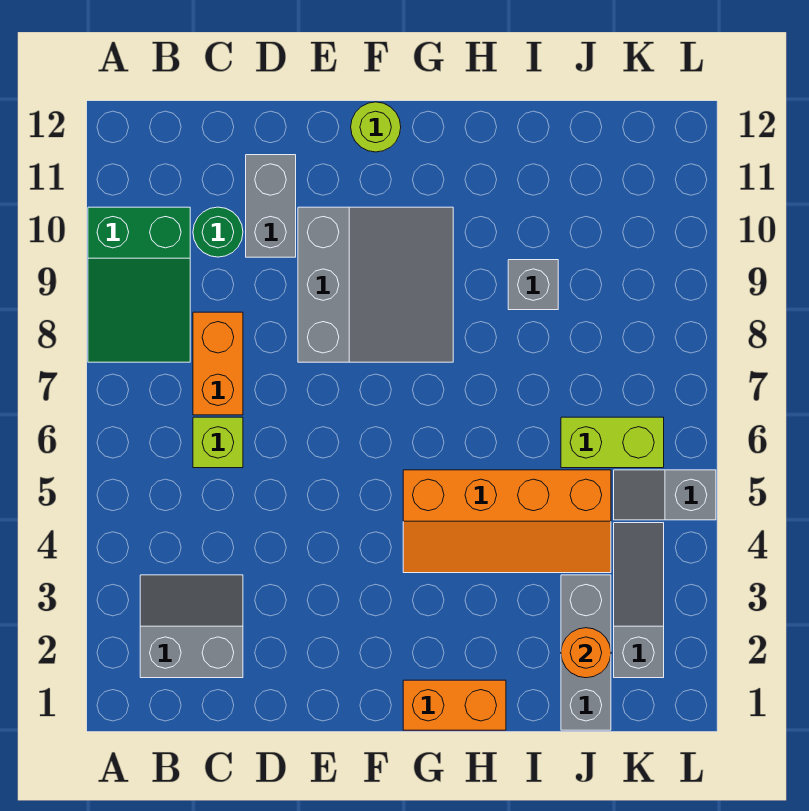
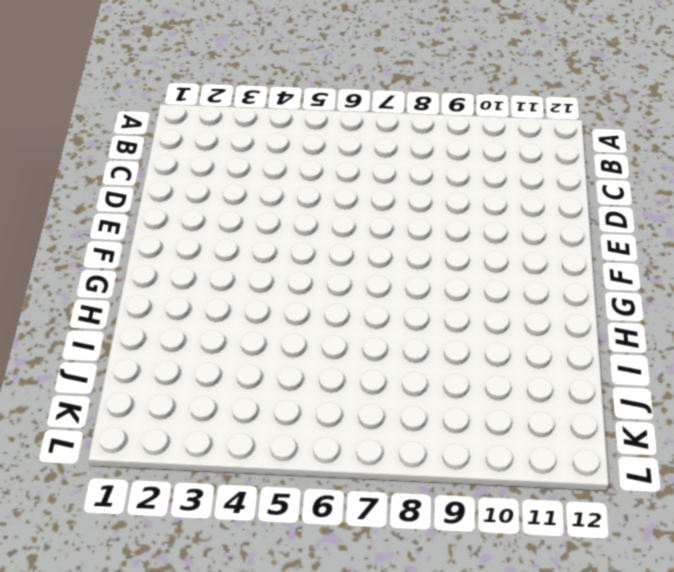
none -> green 2x3 slope [88,207,190,362]
none -> grey 2x2 slope [140,575,243,678]
none -> lime 1x1 brick [193,417,243,468]

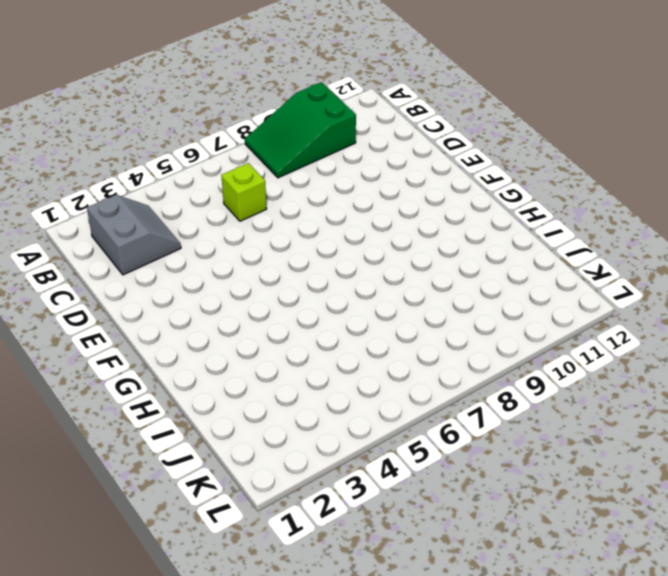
none -> orange 1x2 brick [193,312,243,415]
none -> green 1x1 round brick [193,207,243,257]
none -> grey 1x2 brick [246,155,296,257]

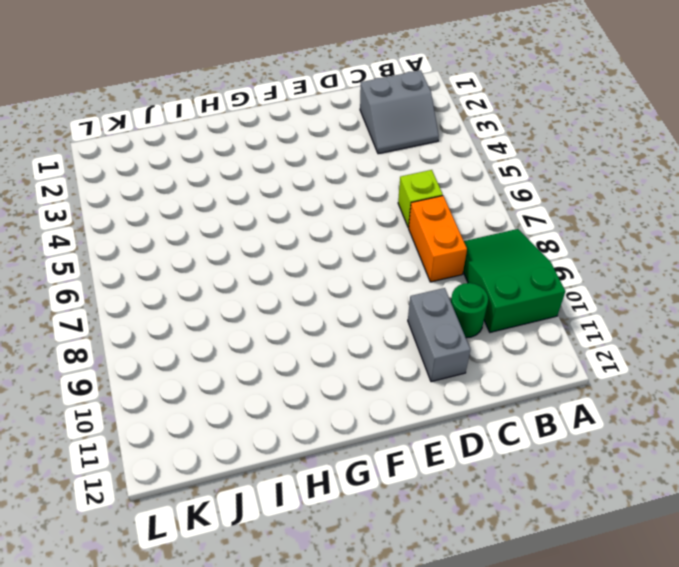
none -> grey 3x3 slope [298,207,453,362]
none -> lime 1x1 round brick [351,102,401,152]
none -> orange 1x2 brick [403,680,506,730]

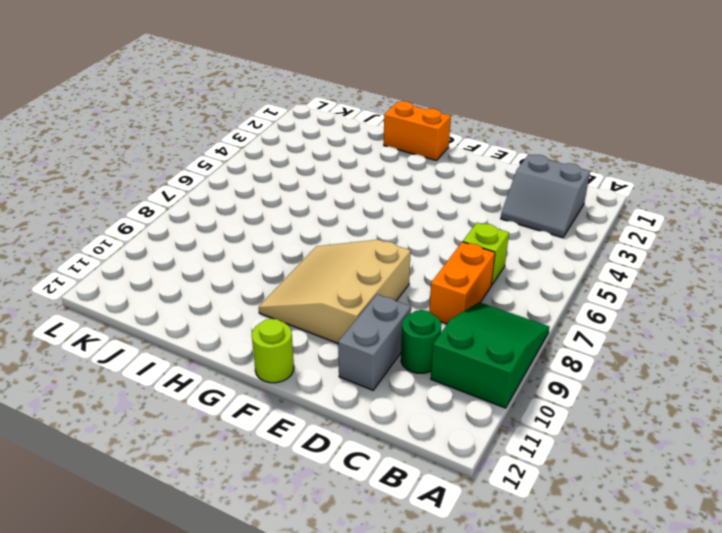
tan 3x3 slope [259,240,411,343] -> grey 3x3 slope [298,207,453,362]
none -> orange 2x4 slope [403,470,611,573]
none -> grey 1x1 brick [508,260,558,310]
none -> grey 1x3 brick [561,575,611,730]

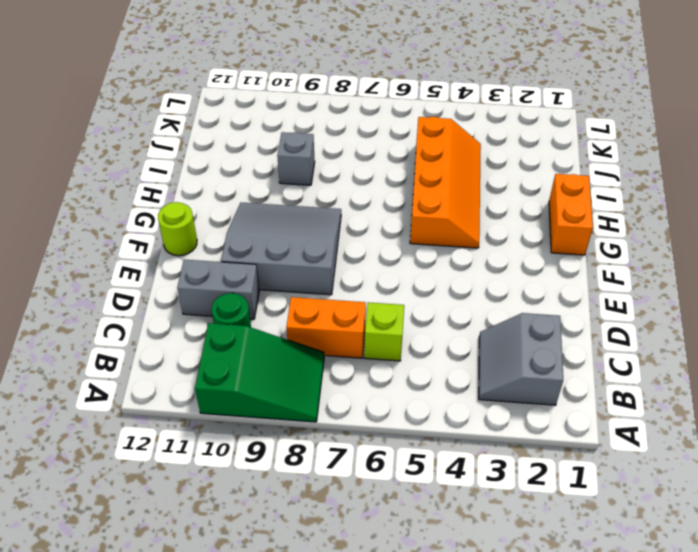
none -> grey 1x3 brick [561,575,611,730]
none -> lime 1x2 brick [561,417,664,468]
none -> grey 1x3 slope [614,523,664,678]

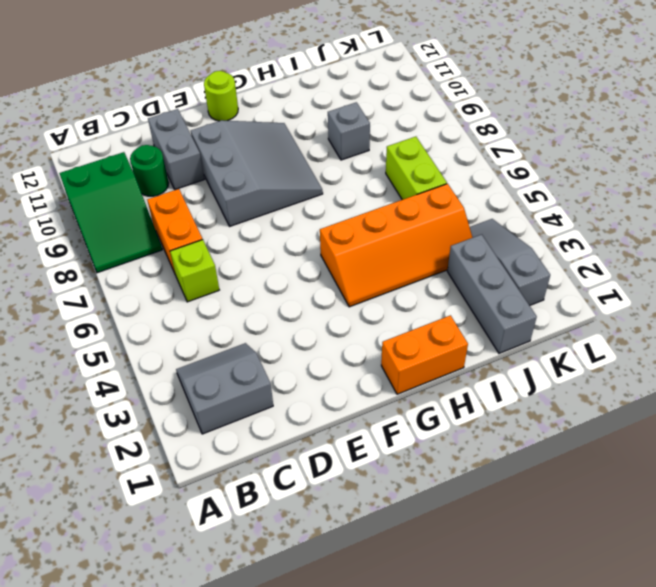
lime 1x2 brick [386,137,447,200] -> lime 1x2 brick turned to [561,417,664,468]
none -> grey 1x2 slope [614,470,716,520]
none -> orange 1x1 round brick [561,628,611,678]

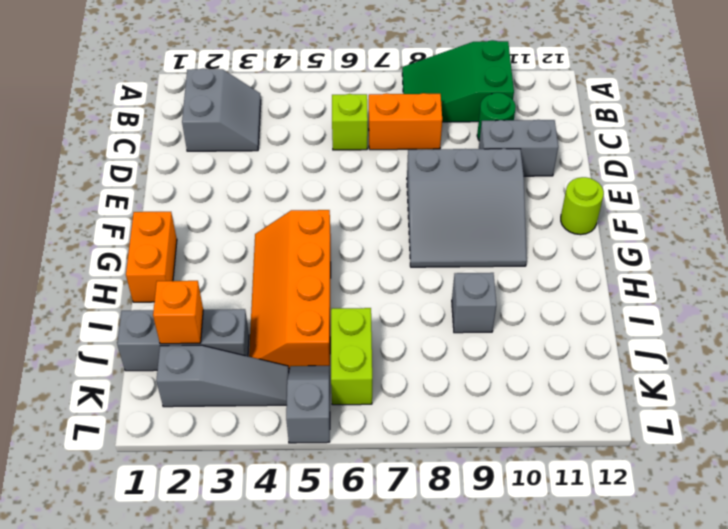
orange 1x1 brick [153,281,203,344] -> orange 1x1 round brick [561,628,611,678]

